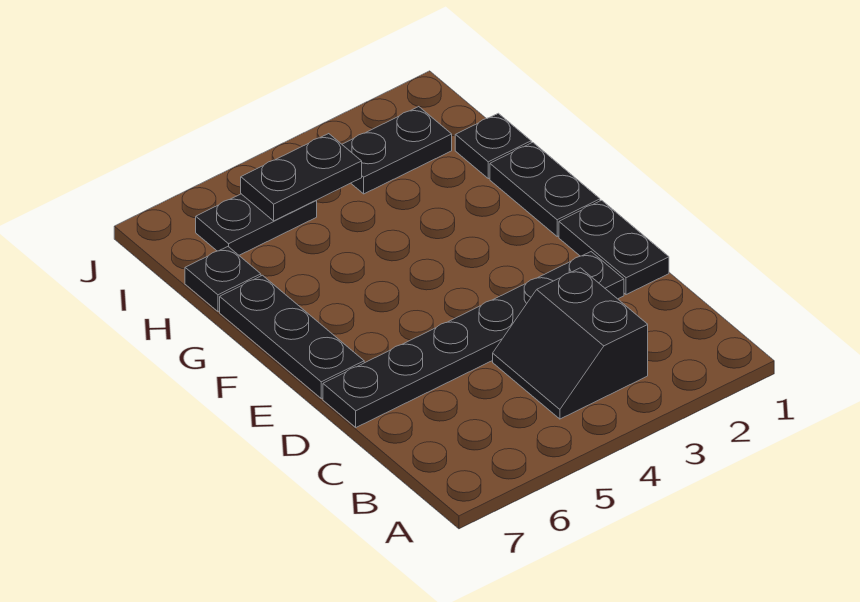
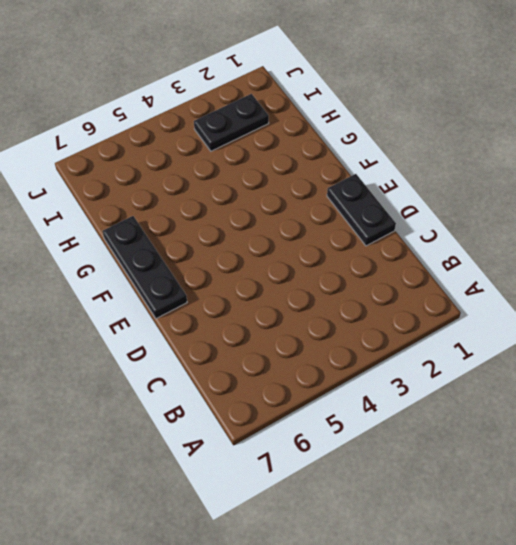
none -> black 2x2 slope [493,268,648,419]
none -> black 1x6 plate [323,252,624,427]

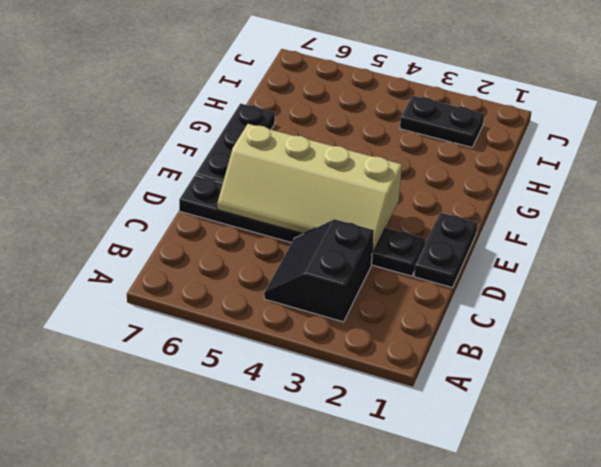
tan 2x4 slope [217,124,402,253] -> none
none -> black 1x2 plate [490,142,600,236]
none -> black 1x1 plate [455,113,531,179]

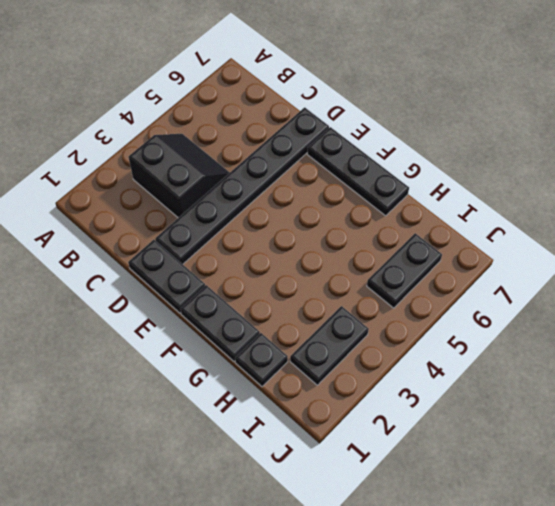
none -> black 1x1 plate [185,247,261,312]
none -> black 1x2 plate [241,134,362,221]

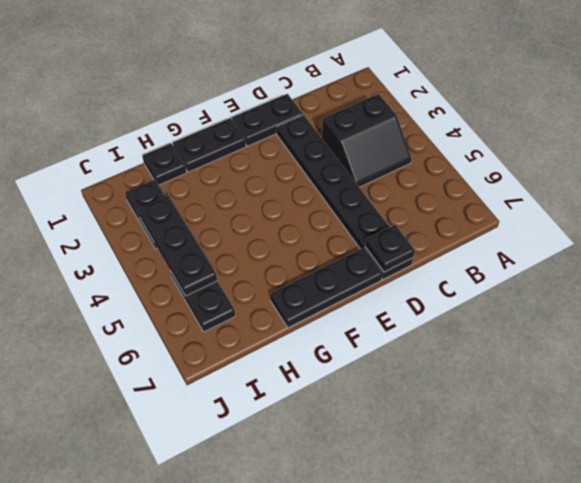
black 1x1 plate [365,225,415,272] -> black 1x1 plate moved to [185,247,261,312]
black 1x3 plate [138,196,217,296] -> black 1x2 plate [241,134,362,221]

